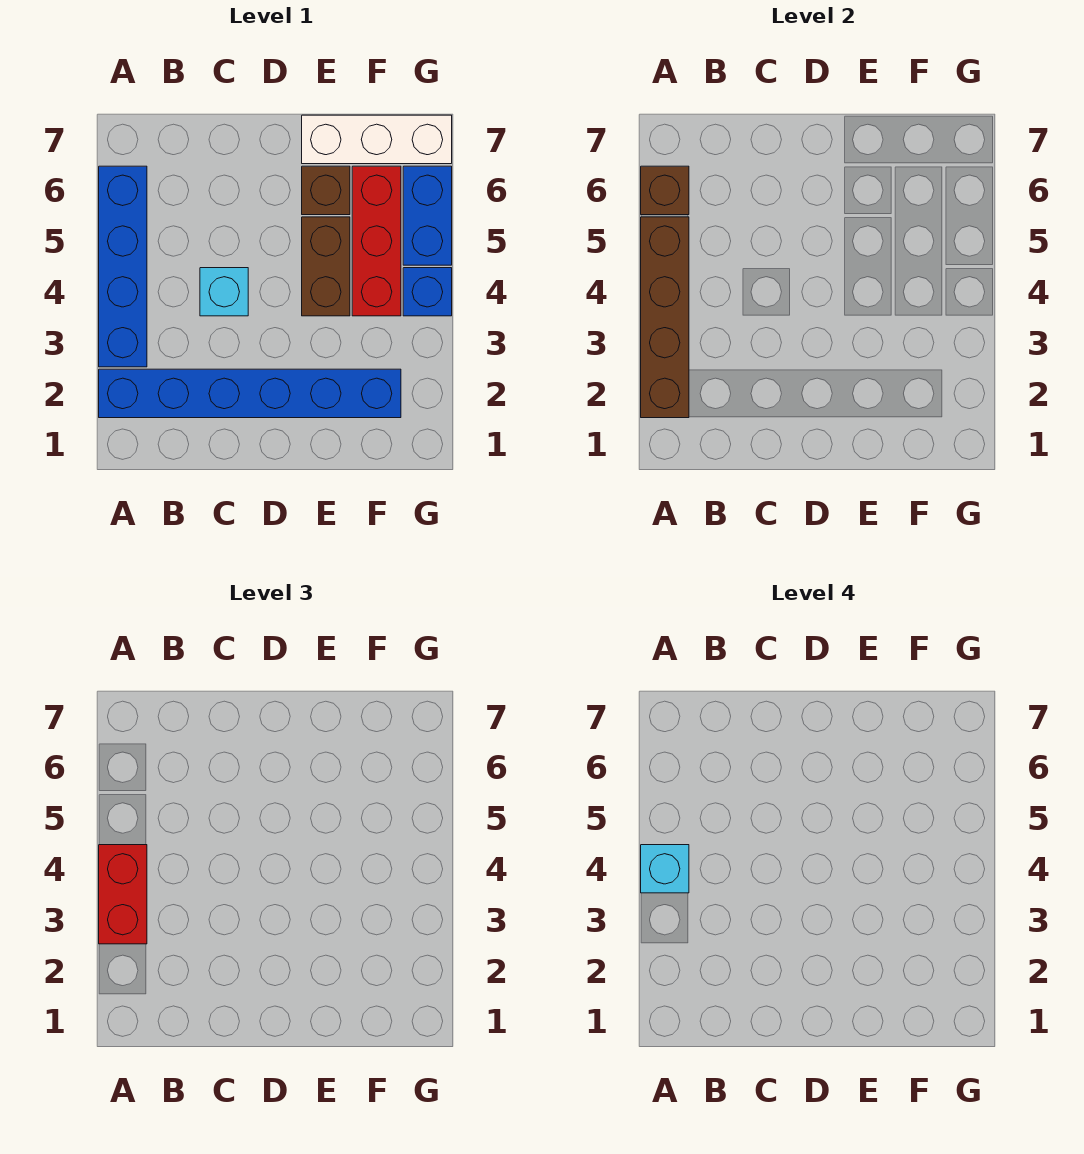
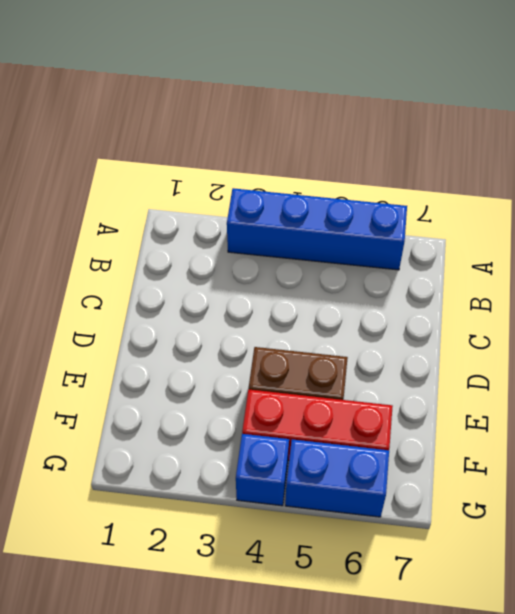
none -> blue 1x6 brick [99,369,401,418]
none -> cyan 1x1 brick [200,268,248,316]
none -> brown 1x1 brick [302,166,350,215]

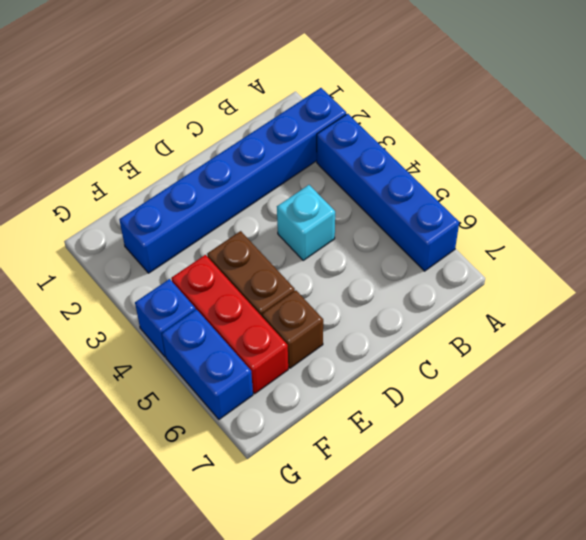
none -> white 1x3 brick [302,115,452,164]
none -> brown 1x4 brick [641,217,689,418]
none -> brown 1x1 brick [641,166,689,215]

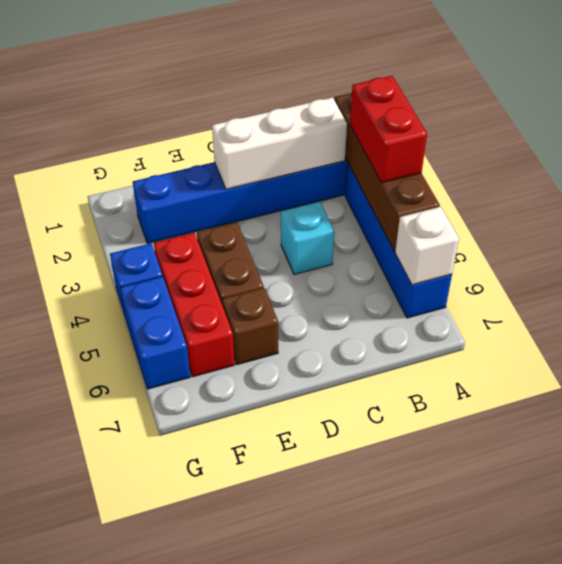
white 1x1 brick [395,207,459,285] -> brown 1x1 brick [641,166,689,215]
white 1x3 brick [212,97,347,189] -> white 1x3 brick moved to [302,115,452,164]
none -> cyan 1x1 brick [641,845,689,893]

